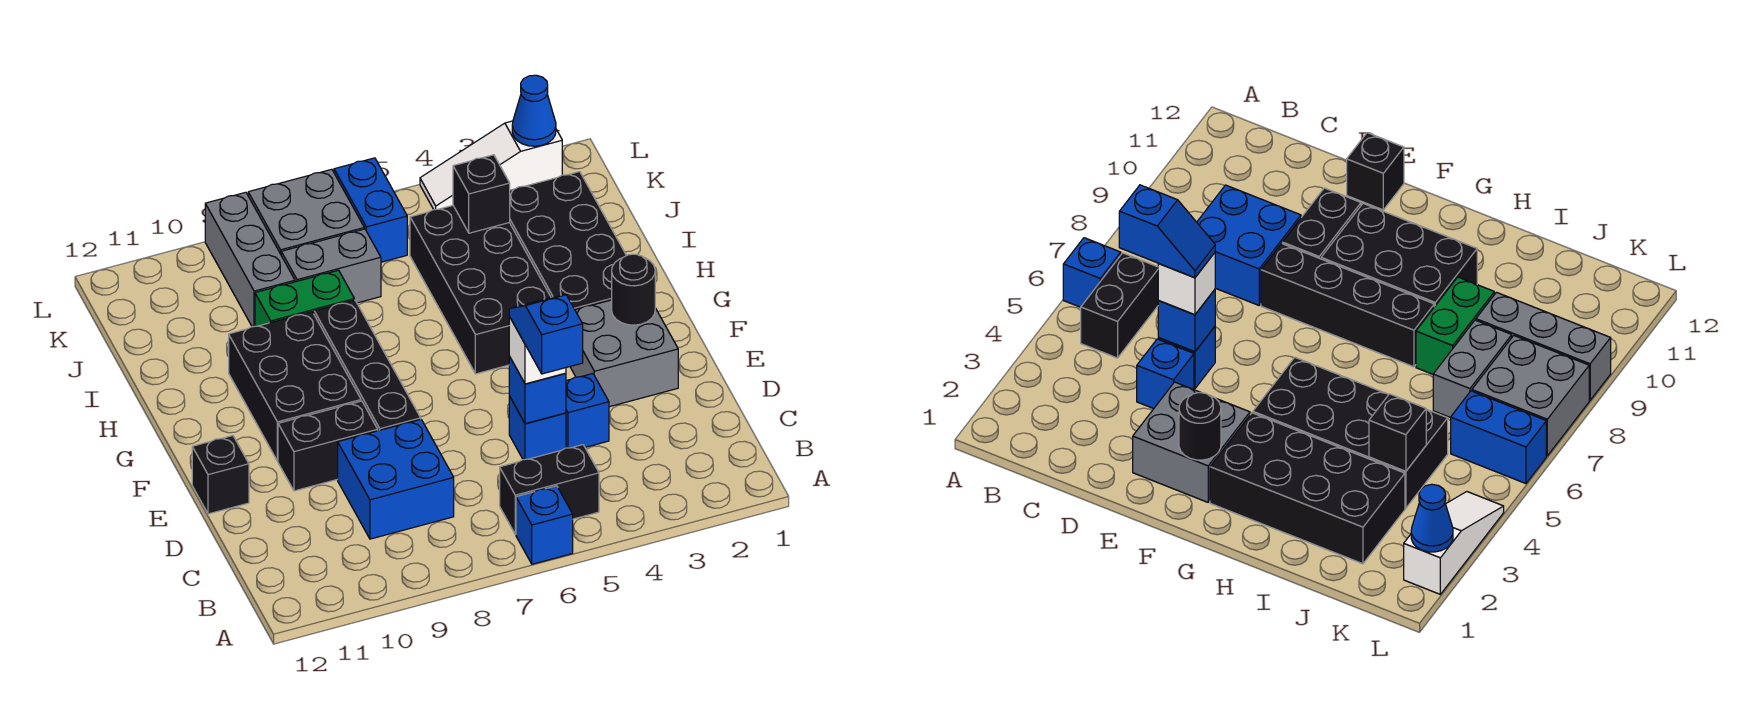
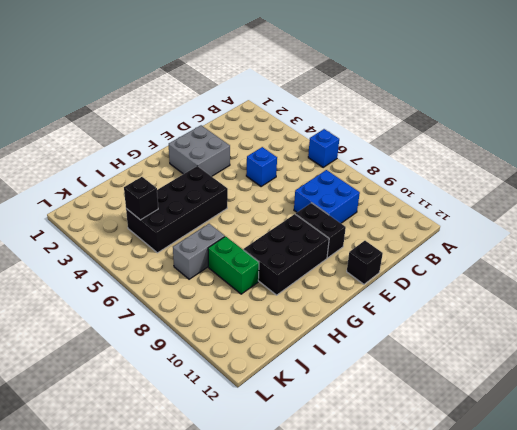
grey 1x2 brick [173,224,225,279] -> grey 1x2 brick turned to [281,229,381,303]
none -> black 1x2 brick [500,445,599,534]
none -> blue 1x1 brick [566,374,609,448]
none -> black 1x4 brick [314,300,421,431]

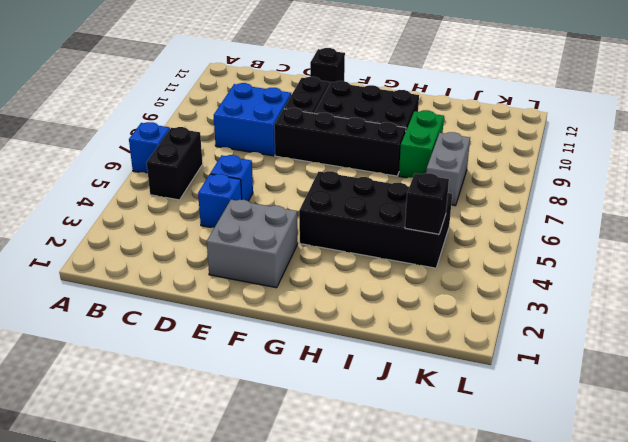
none -> black 2x4 brick [510,172,626,310]
none -> grey 1x3 brick [205,192,295,327]
none -> blue 1x2 brick [334,158,407,262]

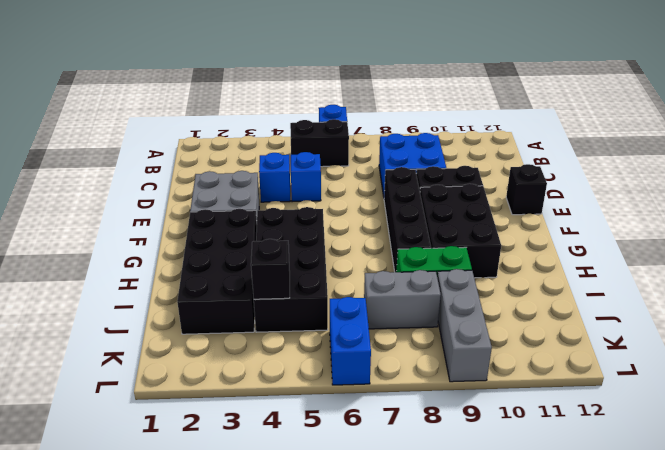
none -> grey 2x2 brick [248,169,364,254]
none -> white 1x3 slope [420,121,562,210]
none -> blue 1x1 brick [509,356,566,424]

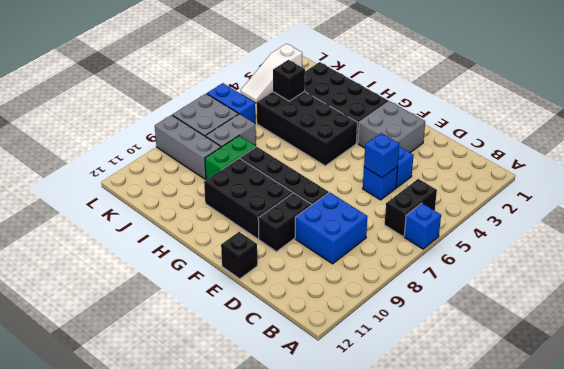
none -> black 1x1 round brick [612,254,655,325]
none -> blue 1x1 cone [512,75,556,146]
none -> white 1x1 brick [509,317,566,384]

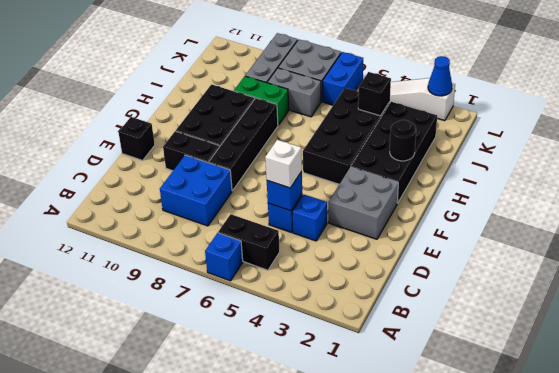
black 1x1 round brick [390,120,416,161] -> black 1x1 round brick moved to [612,254,655,325]
none -> blue 1x2 slope [509,295,583,374]

